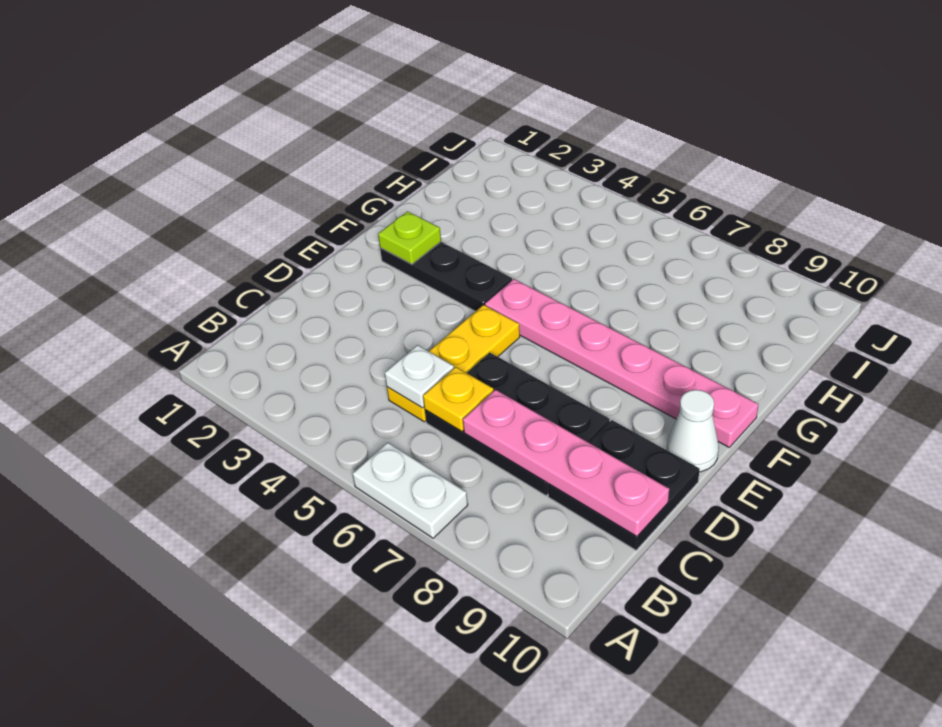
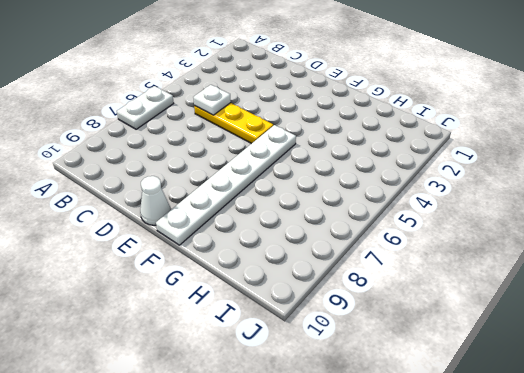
white 1x6 plate [156,125,296,245] -> pink 1x6 plate [485,279,758,447]
none -> black 2x3 plate [425,352,610,496]
none -> black 2x2 plate [548,420,700,550]

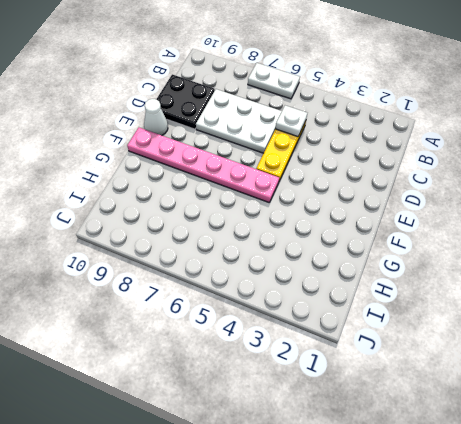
white 2x3 plate [196,89,282,153] -> black 2x3 plate [425,352,610,496]
none -> black 1x3 plate [380,242,512,311]
none -> yellow 1x1 plate [423,367,494,432]

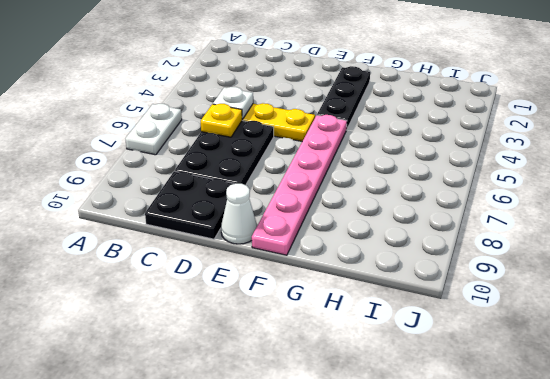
none -> pink 1x4 plate [463,390,669,536]
none -> lime 1x1 plate [378,212,441,264]

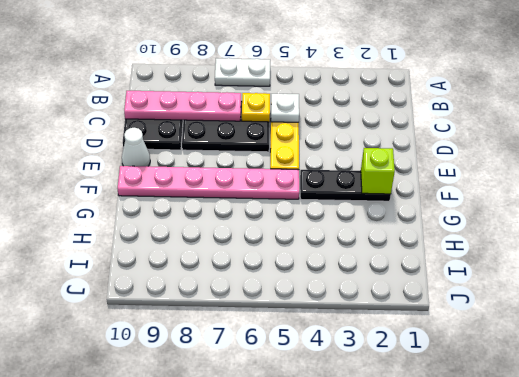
lime 1x1 brick [361,148,395,194] -> lime 1x1 plate [378,212,441,264]

